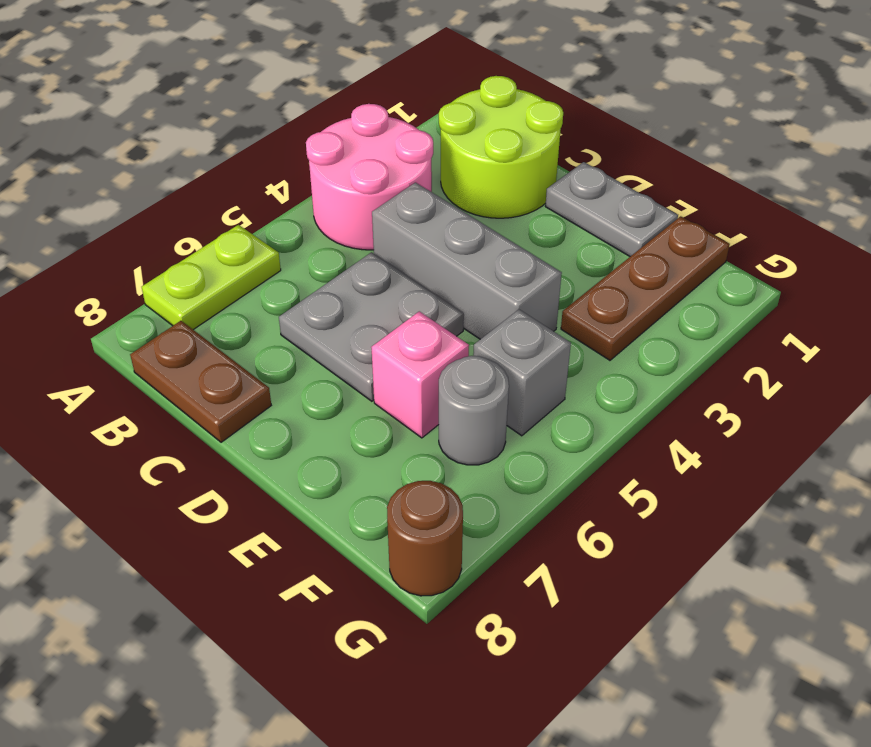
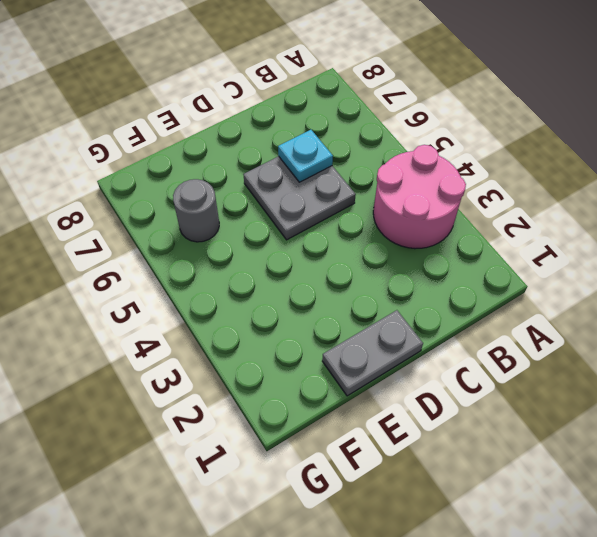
cyan 1x1 plate [278,130,333,182] -> none
none -> lime 1x2 plate [142,225,281,330]
none -> lime 2x2 round brick [439,76,563,218]
none -> brown 1x2 plate [130,321,271,442]

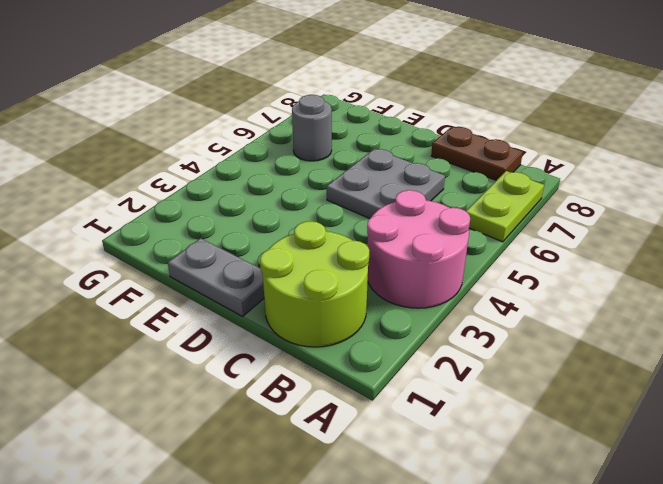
none -> grey 1x3 brick [372,182,562,339]
none -> pink 1x1 brick [371,311,469,438]
none -> brown 1x3 plate [561,216,730,360]

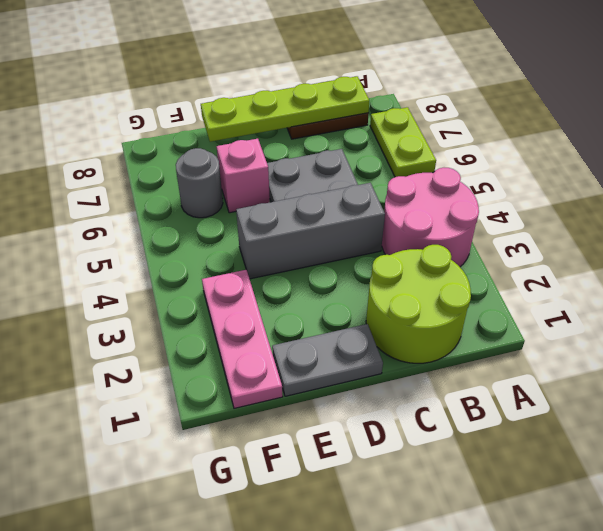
lime 1x4 plate [201,76,369,142] -> none
pink 1x3 plate [202,270,283,408] -> brown 1x3 plate [561,216,730,360]
none -> grey 1x1 brick [473,310,571,436]
none -> brown 1x1 round brick [387,481,463,596]

